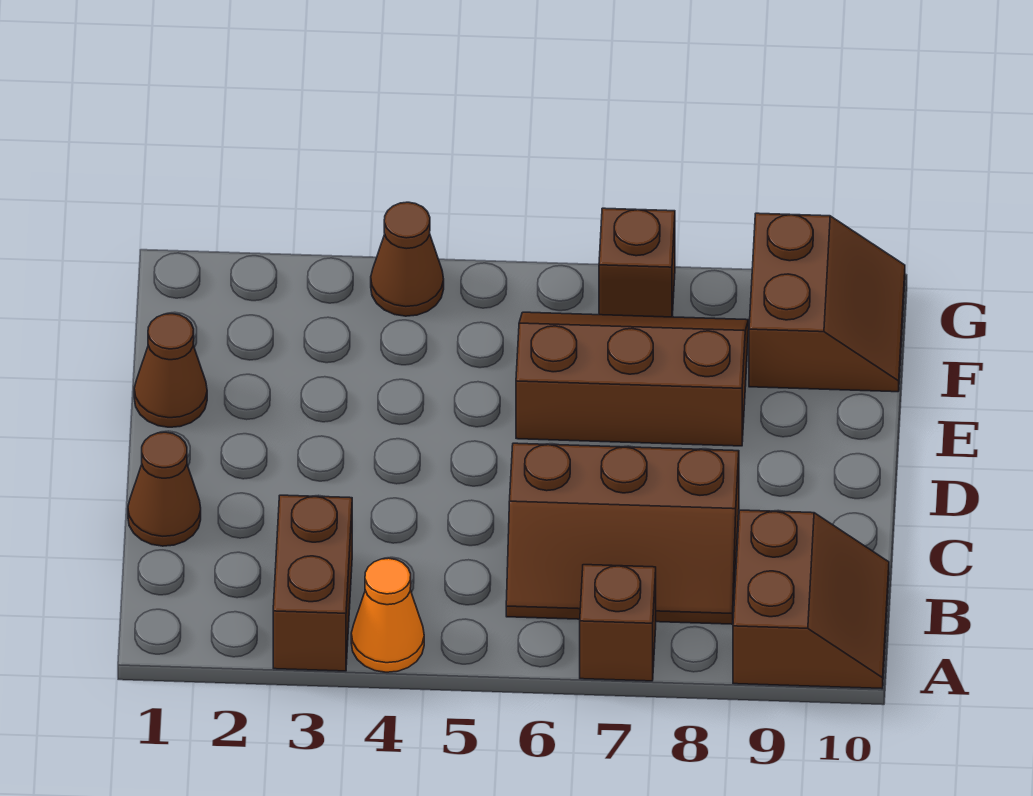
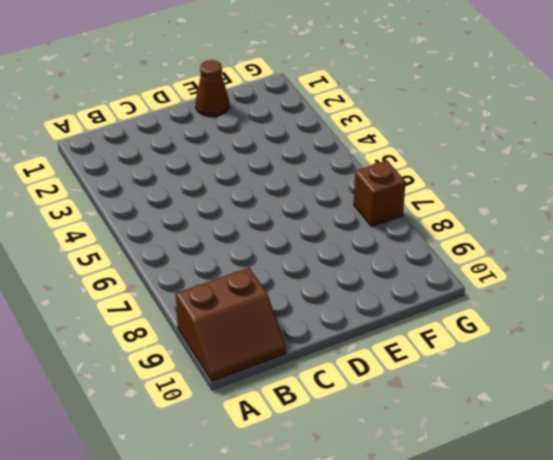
none -> brown 1x2 brick [273,495,352,671]
none -> orange 1x1 cone [351,558,424,672]

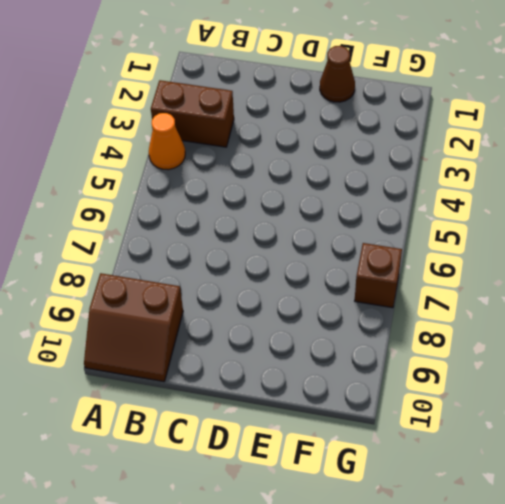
none -> brown 1x1 brick [580,565,656,681]
none -> brown 2x3 slope [506,443,739,624]

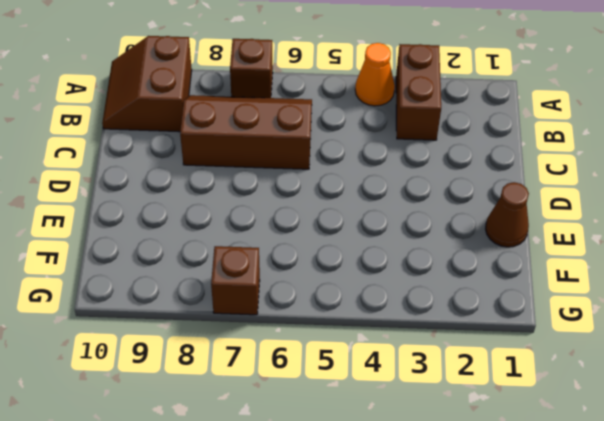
none -> brown 1x1 cone [128,432,201,546]
none -> brown 2x3 slope [516,312,749,446]

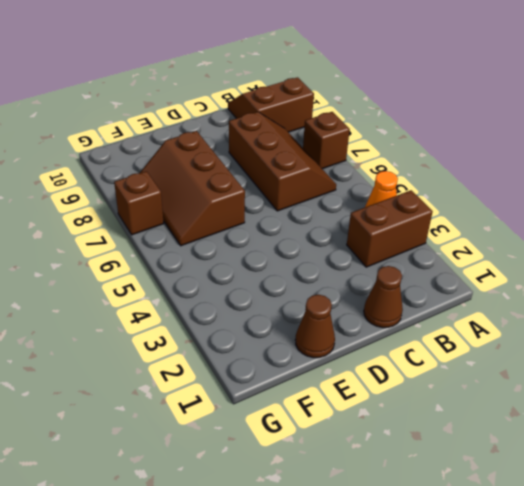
none -> brown 2x2 slope [749,213,905,392]
none -> brown 1x1 cone [371,202,444,316]

